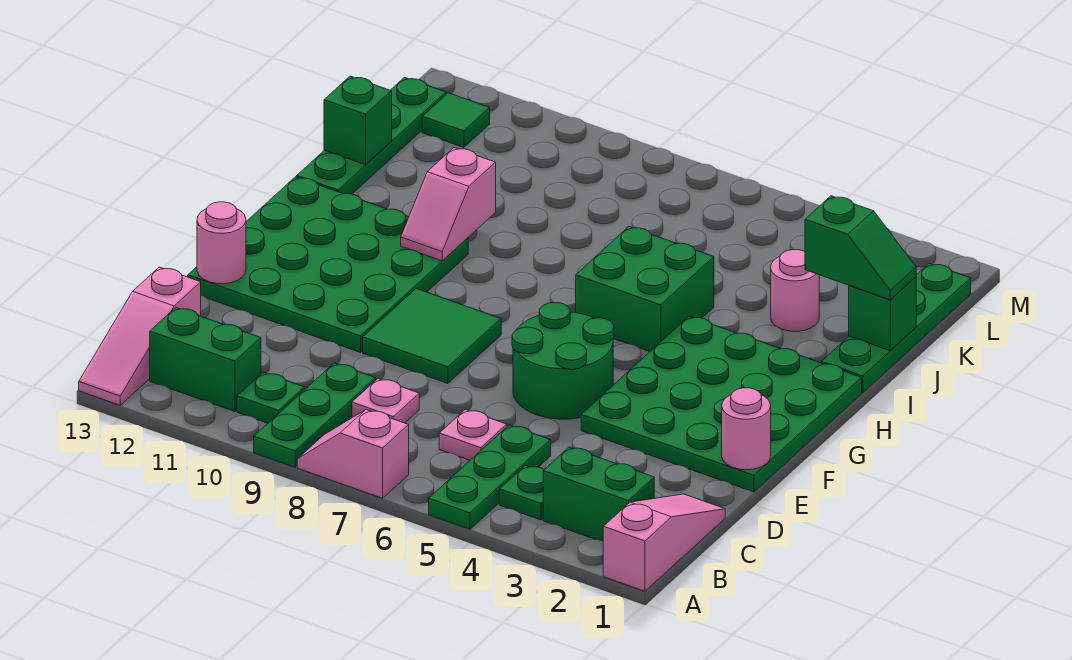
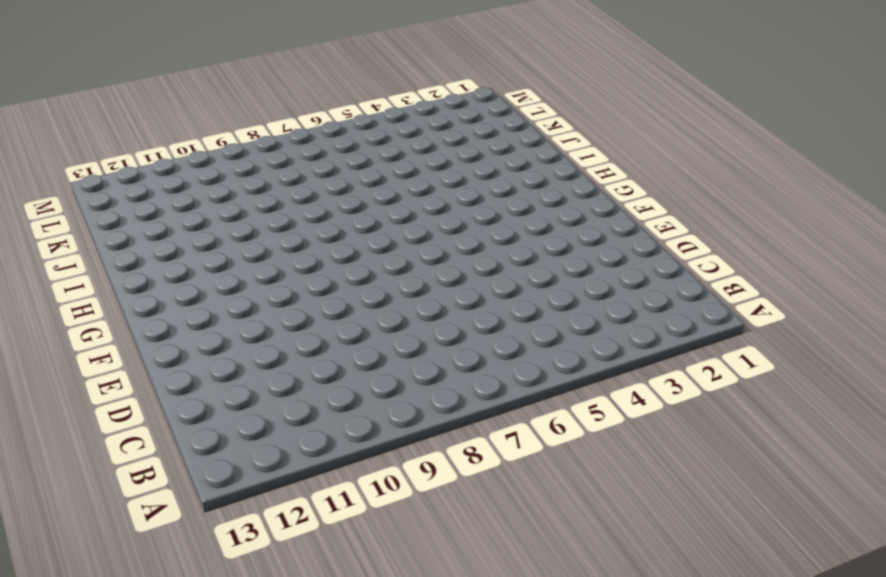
none -> pink 1x3 slope [603,494,725,591]
none -> green 1x3 plate [429,425,551,529]
none -> pink 1x2 slope [297,410,409,498]

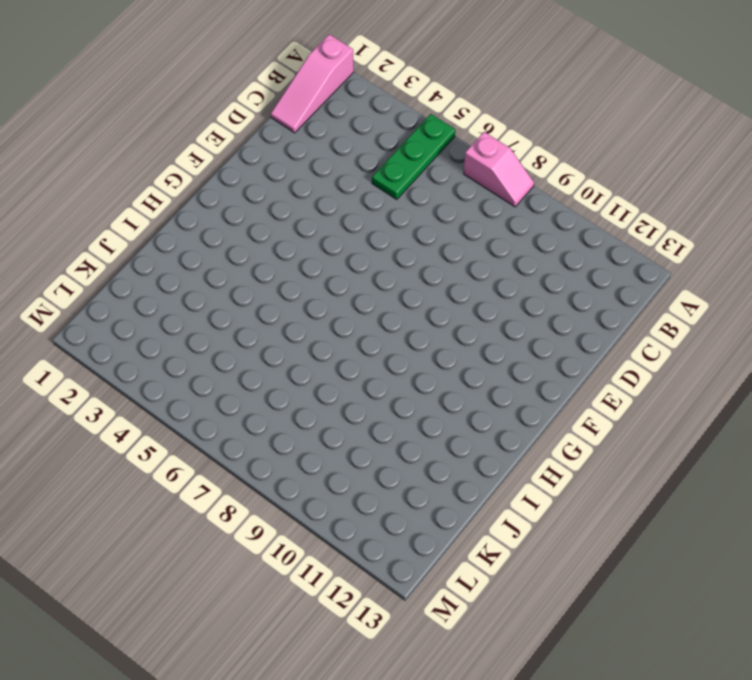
none -> green 1x3 plate [254,363,376,467]
none -> pink 1x3 slope [79,267,201,405]
none -> green 1x2 brick [543,447,654,541]

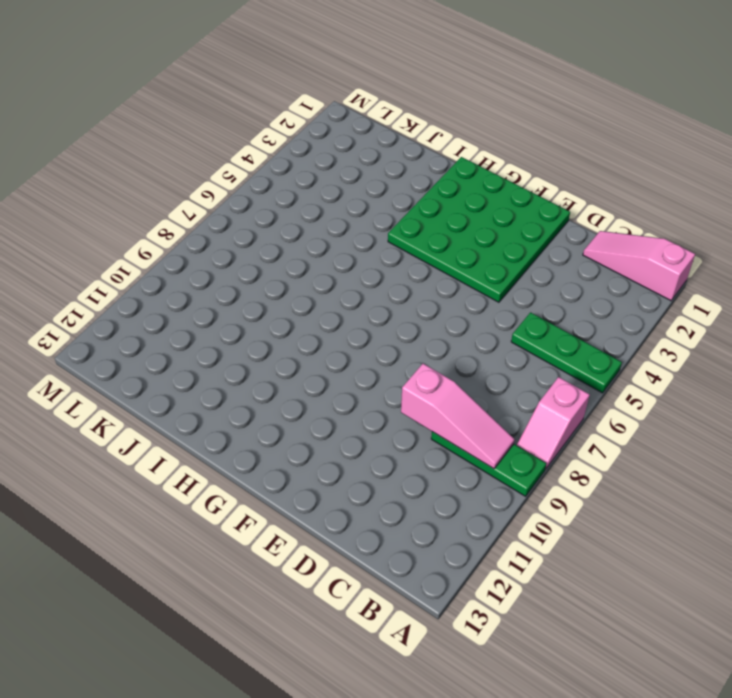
pink 1x3 slope [401,364,515,469] -> pink 1x3 slope moved to [79,267,201,405]
none -> green 1x2 brick [543,447,654,541]
none -> green 1x1 plate [499,465,544,520]
none -> green 1x1 plate [237,372,305,423]

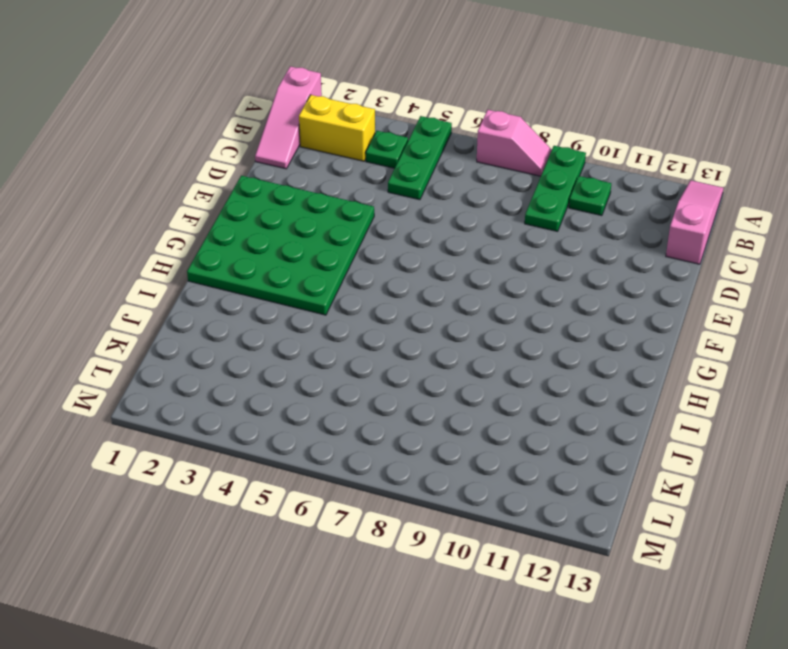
yellow 1x2 brick [299,95,375,161] -> green 1x2 brick [543,447,654,541]
none -> green 1x2 brick [150,308,261,411]
none -> pink 1x1 plate [439,410,507,460]
none -> pink 1x1 plate [352,379,419,423]

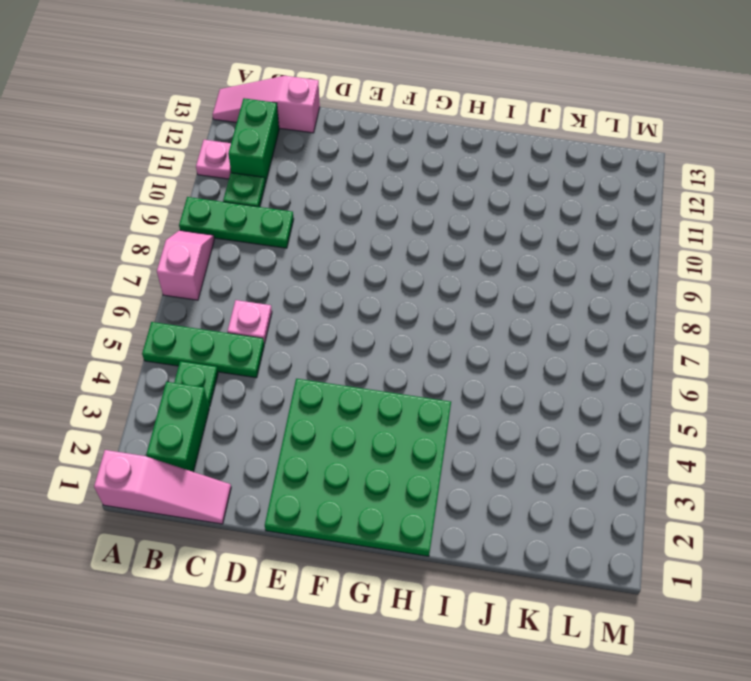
pink 1x1 plate [196,140,231,179] -> pink 1x1 plate moved to [352,379,419,423]
none -> green 2x2 round brick [512,303,614,419]
none -> green 2x2 tile [363,289,501,383]
none -> green 4x4 plate [188,177,468,352]

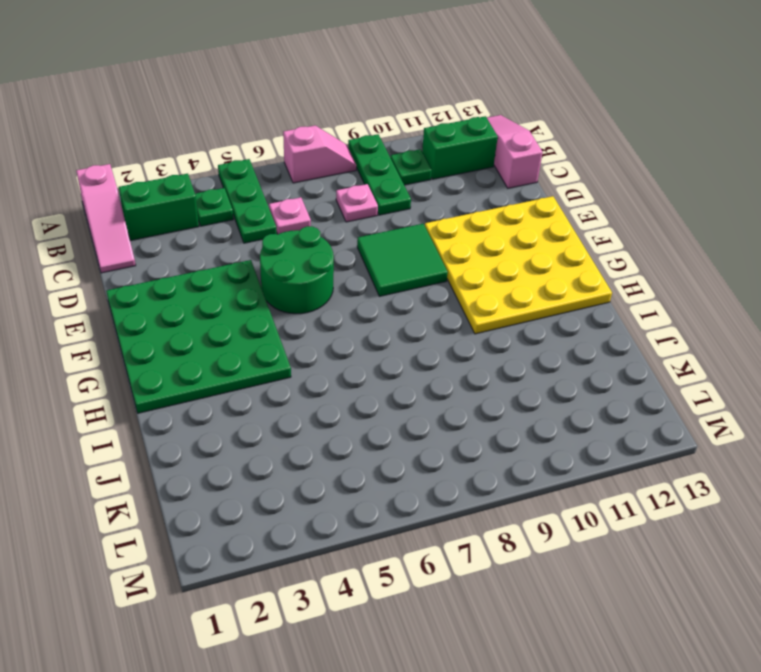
yellow 4x4 plate [425,196,612,334] -> green 4x4 plate [188,177,468,352]
none -> green 2x2 brick [576,227,714,351]
none -> green 1x4 plate [821,263,971,392]
none -> green 1x4 plate [297,77,446,194]

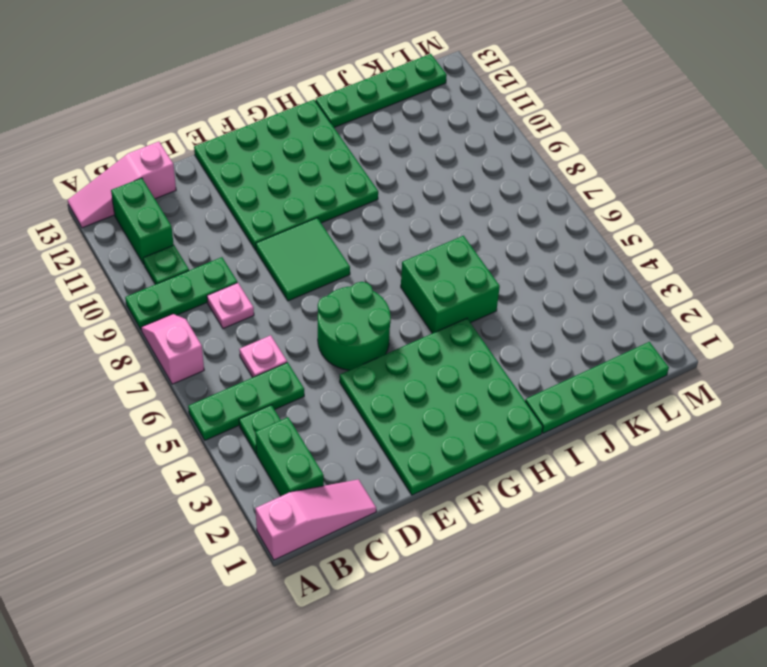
none -> pink 1x1 round brick [771,250,819,331]
none -> green 1x1 tile [422,93,490,147]
none -> pink 1x1 round brick [722,388,771,470]

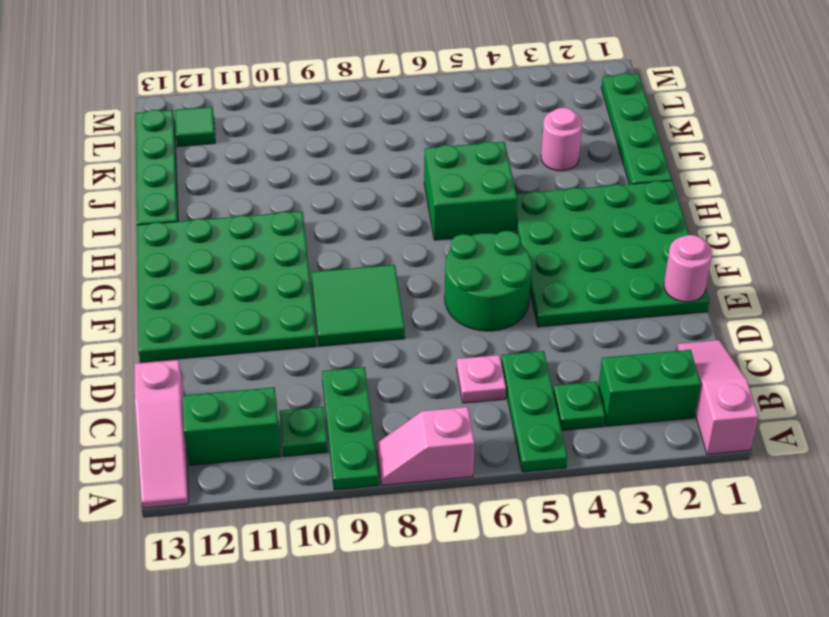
none -> pink 1x1 plate [352,379,419,423]
none -> pink 1x1 round brick [197,202,246,284]
none -> pink 1x2 slope [401,148,496,261]

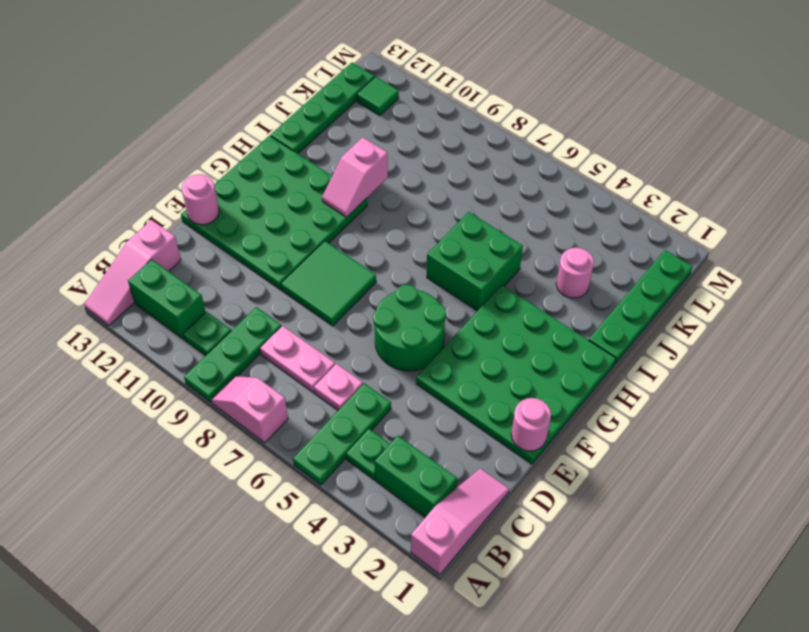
pink 1x2 plate [260,326,335,392] -> pink 1x1 plate [352,379,419,423]
none -> green 1x1 brick [849,277,916,351]
none -> green 1x1 brick [324,76,392,165]
none -> green 1x2 slope [805,196,916,300]

